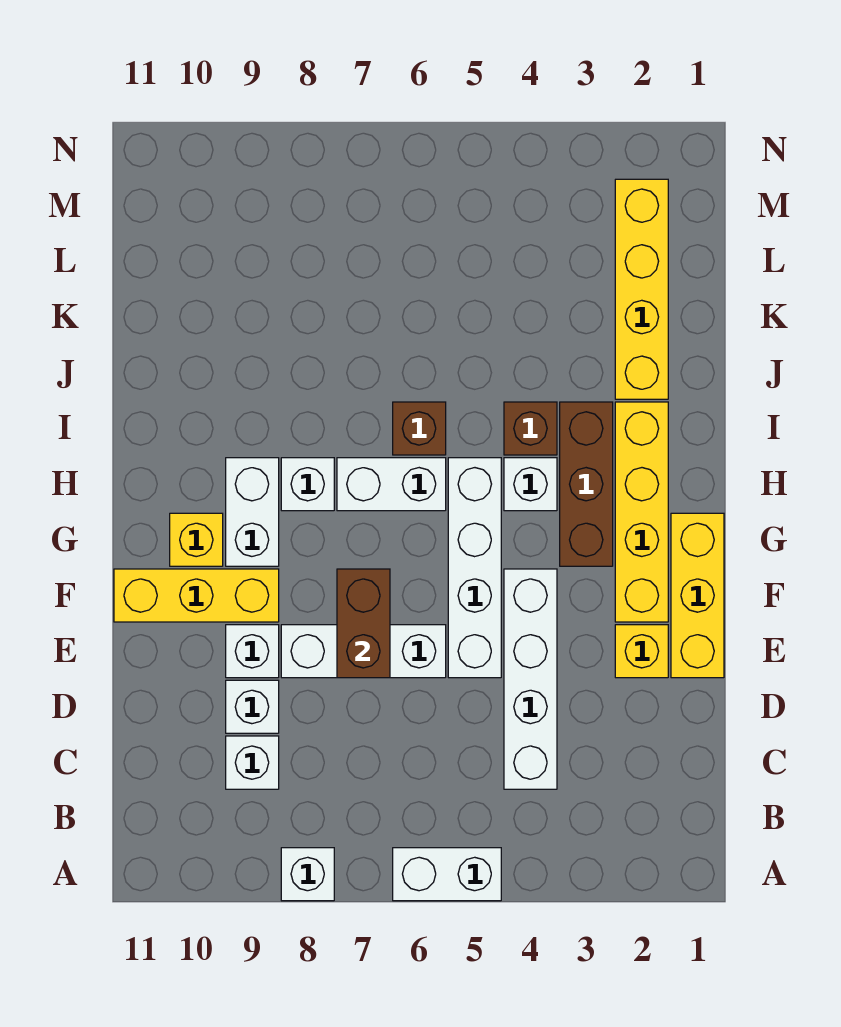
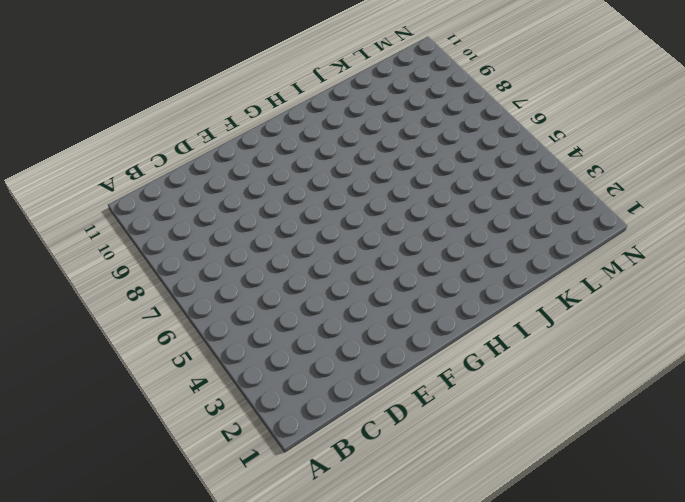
none -> white 1x2 brick [393,848,501,901]
none -> white 1x1 brick [281,848,334,901]
none -> white 1x4 brick [504,569,557,789]

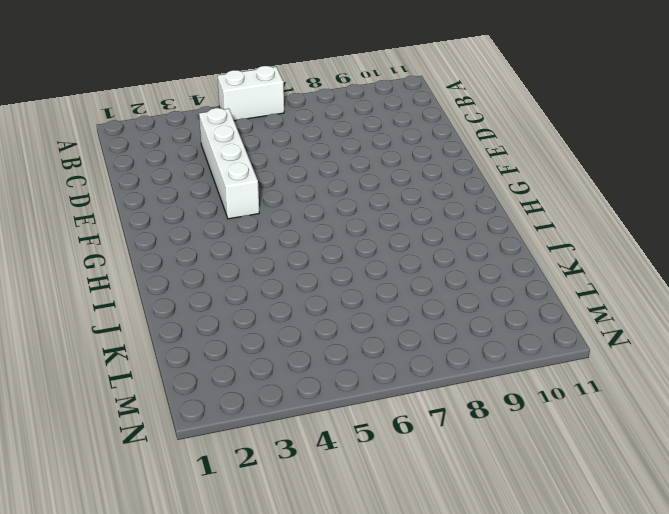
none -> white 1x1 brick [281,848,334,901]
none -> white 1x1 brick [226,736,279,789]
none -> white 1x1 brick [226,680,279,733]

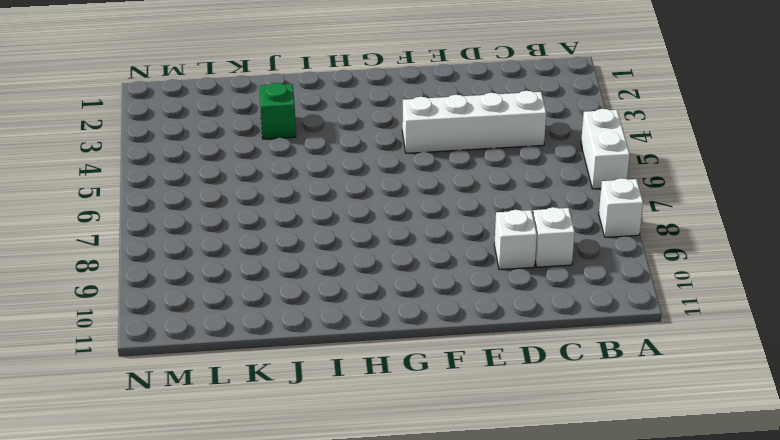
green 1x1 brick [259,83,296,139] -> none
none -> yellow 1x3 brick [671,513,724,678]
none -> yellow 1x1 brick [615,625,668,678]
none -> white 1x4 brick [448,458,501,678]

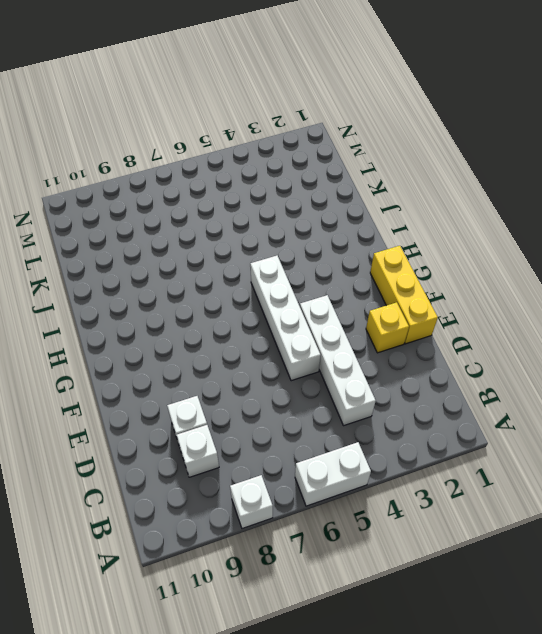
none -> white 1x3 brick [281,625,446,678]
none -> white 1x1 brick [226,625,279,678]
none -> yellow 1x4 brick [615,402,668,622]

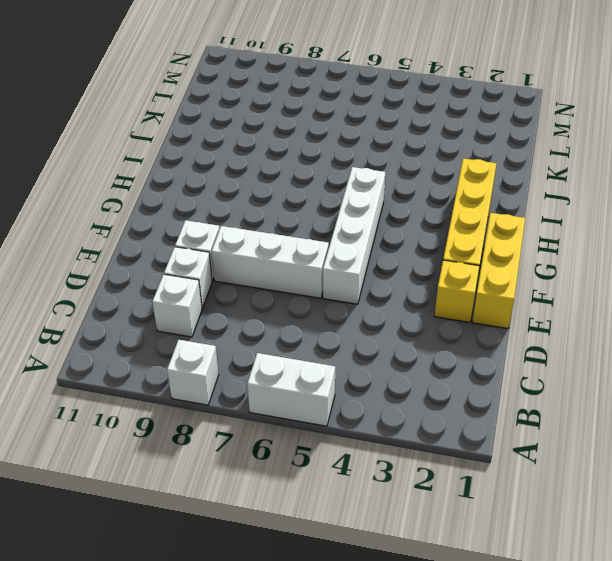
none -> white 1x4 brick [504,569,557,789]
none -> yellow 1x3 brick [114,569,279,622]
none -> brown 1x3 brick [560,402,613,566]

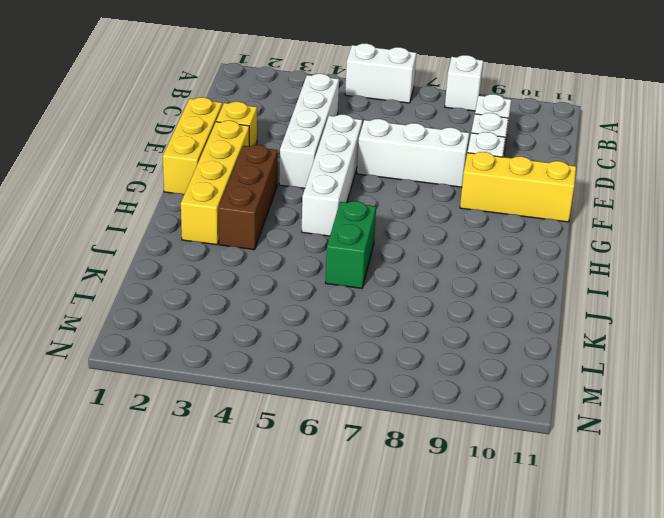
green 1x2 brick [325,201,376,288] -> brown 1x1 brick [393,402,446,455]
none -> white 1x2 brick [226,458,279,566]
none -> yellow 1x1 brick [170,513,223,566]
none -> white 1x1 brick [504,458,557,511]

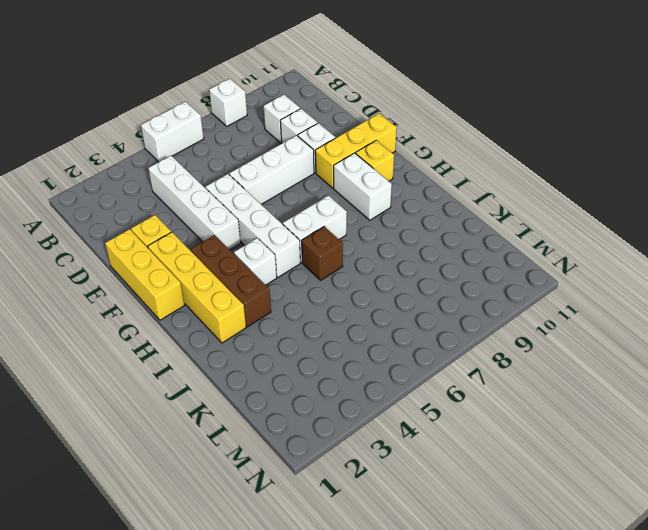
none -> white 1x1 brick [281,458,334,511]
none -> brown 1x1 brick [504,402,557,455]
none -> yellow 1x4 brick [615,179,668,399]

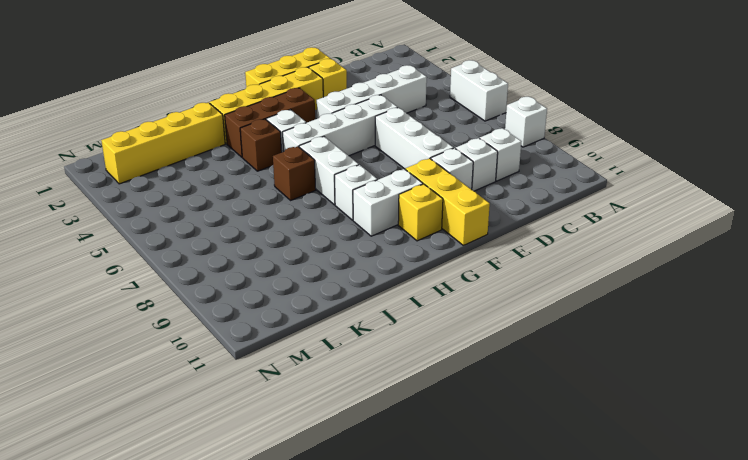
none -> brown 1x2 brick [337,569,390,678]

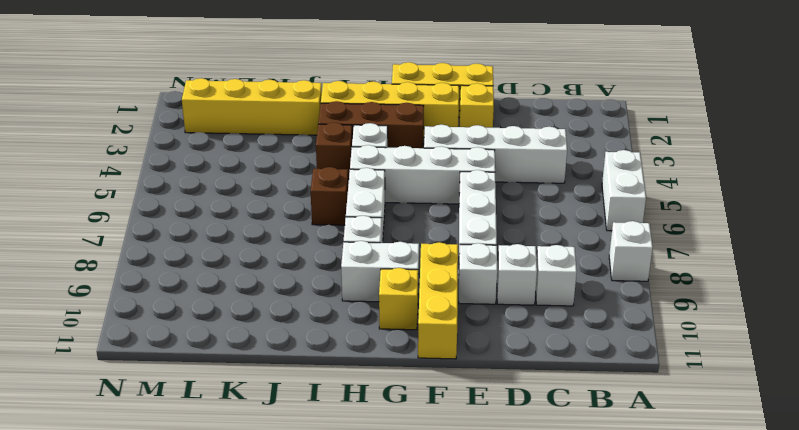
none -> brown 1x2 brick [337,569,390,678]

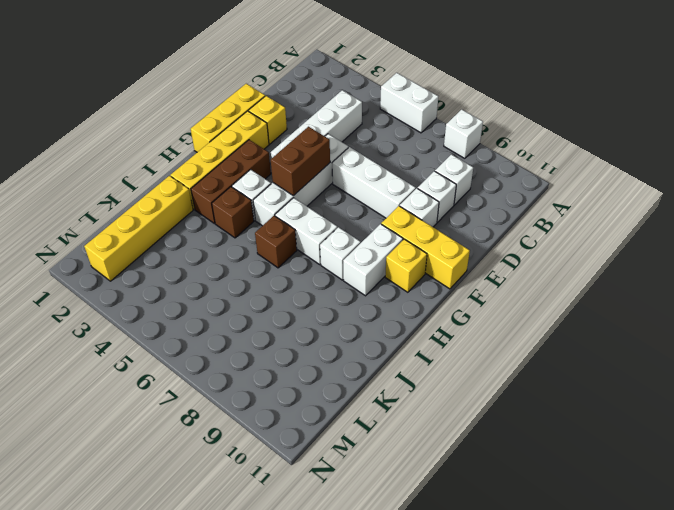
brown 1x2 brick [271,127,330,196] -> brown 1x2 brick moved to [337,569,390,678]

